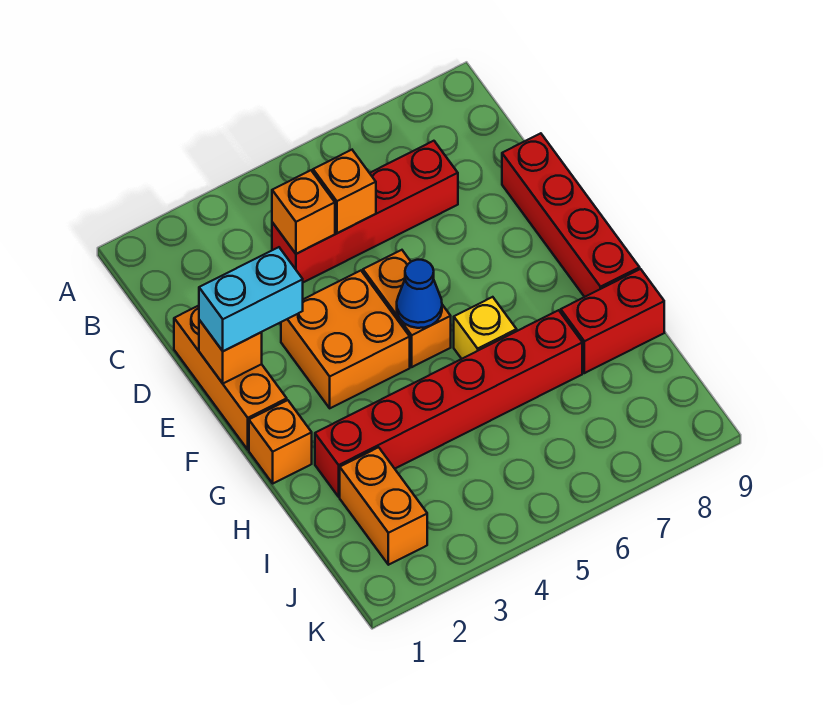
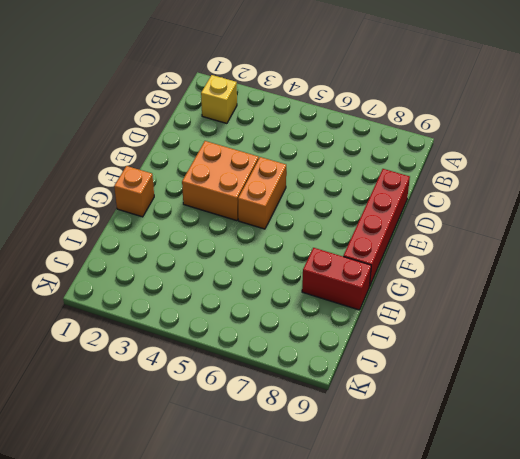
yellow 1x1 brick [201,75,237,123] -> yellow 1x1 brick moved to [454,297,517,359]
none -> red 1x4 brick [272,141,458,282]
none -> orange 1x3 brick [174,306,287,450]
none -> red 1x6 brick [315,310,582,497]

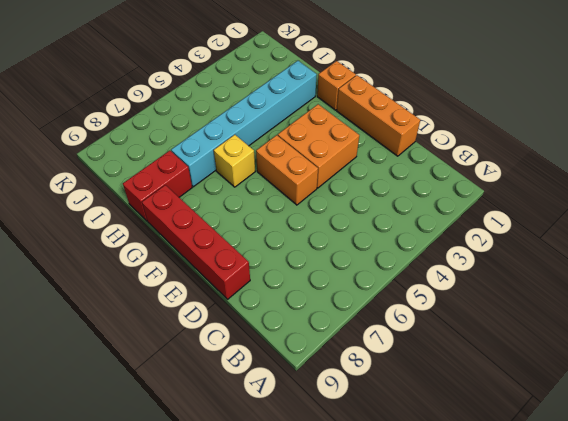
cyan 1x6 brick [171,61,317,187] -> red 1x6 brick [315,310,582,497]
none -> red 1x4 brick [272,141,458,282]
none -> orange 1x2 brick [340,447,427,565]
none -> orange 1x1 brick [272,170,335,254]

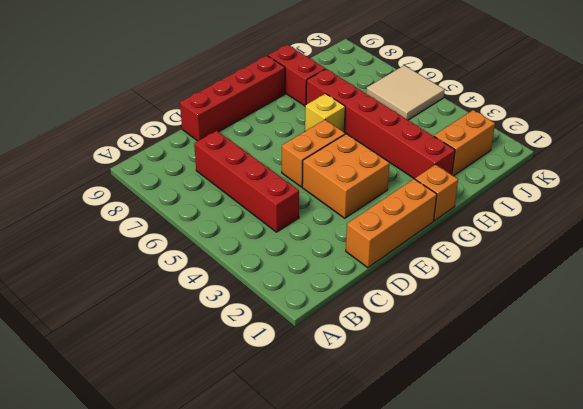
tan 2x2 tile [366,65,445,120] -> none
none -> orange 1x1 brick [272,170,335,254]
none -> orange 1x1 brick [313,150,376,233]
none -> orange 1x1 brick [199,320,262,383]

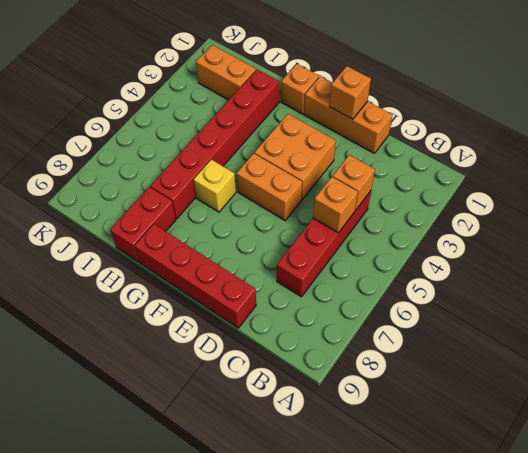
none -> blue 1x1 cone [397,260,442,328]
none -> cyan 1x2 brick [199,247,303,351]

